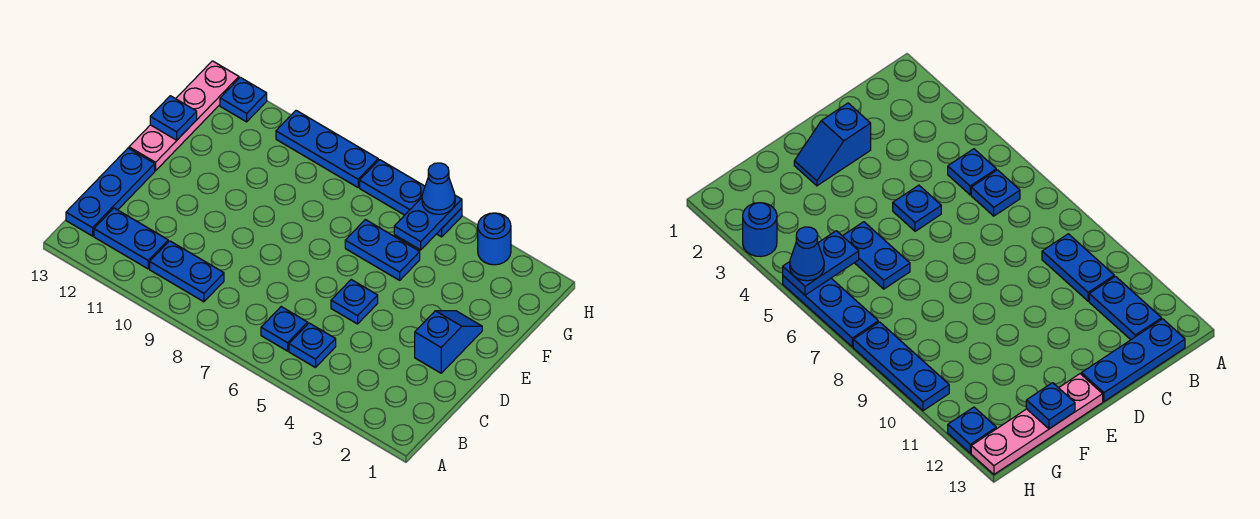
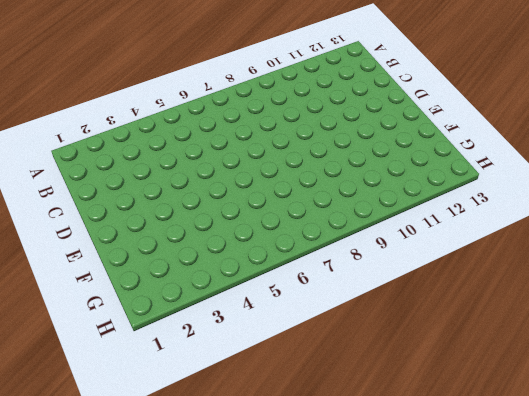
none -> blue 1x1 plate [289,323,336,368]
none -> blue 1x1 plate [261,307,308,351]
none -> blue 1x2 plate [150,241,224,302]

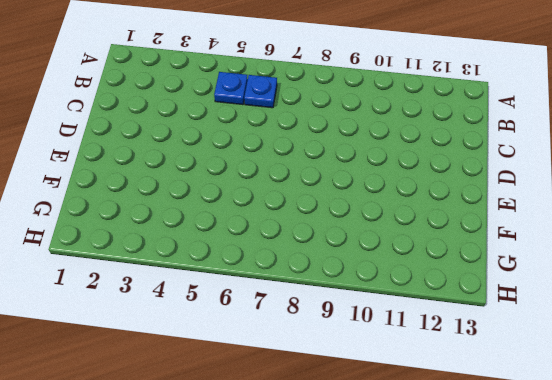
none -> blue 1x2 plate [150,241,224,302]
none -> blue 1x2 plate [94,208,168,269]
none -> blue 1x3 plate [66,148,155,236]

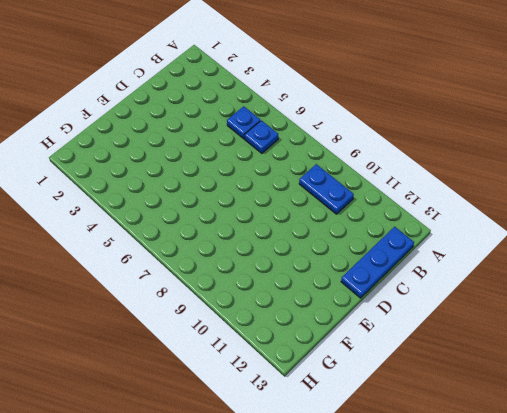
none -> blue 1x2 plate [94,208,168,269]
none -> blue 1x2 slope [415,311,482,373]
none -> blue 1x1 plate [331,280,378,324]

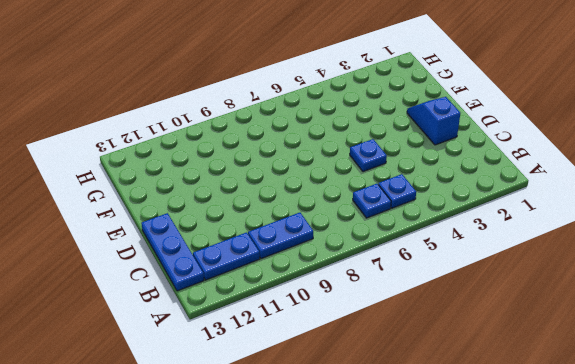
none -> pink 1x4 plate [129,61,239,171]
none -> blue 1x2 plate [345,220,420,280]
none -> blue 1x1 round brick [478,213,511,265]

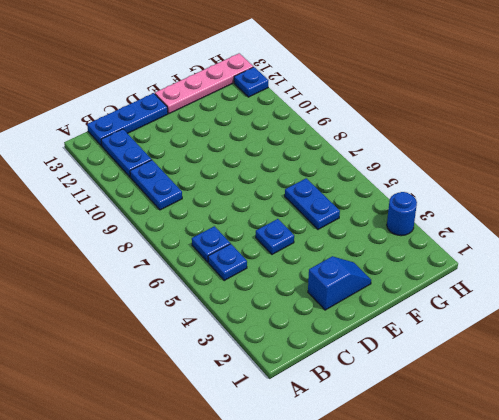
none -> blue 1x3 plate [360,160,462,237]
none -> blue 1x3 plate [276,110,378,187]
none -> blue 1x1 plate [150,96,197,140]

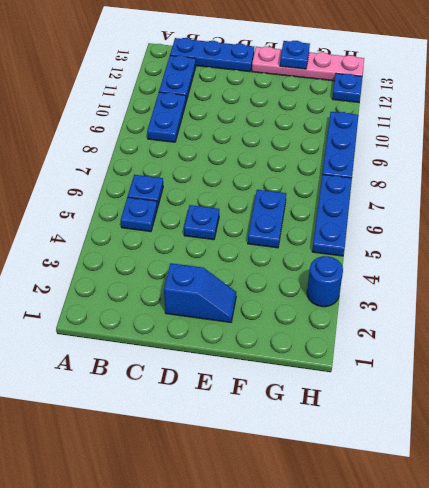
none -> blue 1x2 plate [394,195,462,250]
none -> blue 1x1 cone [422,163,455,214]

